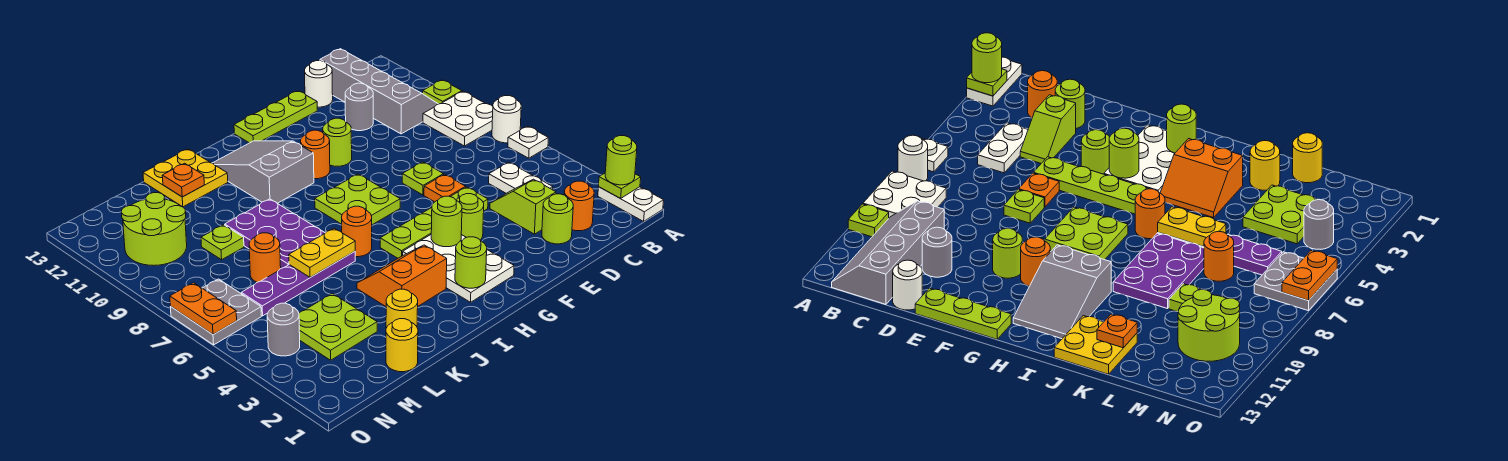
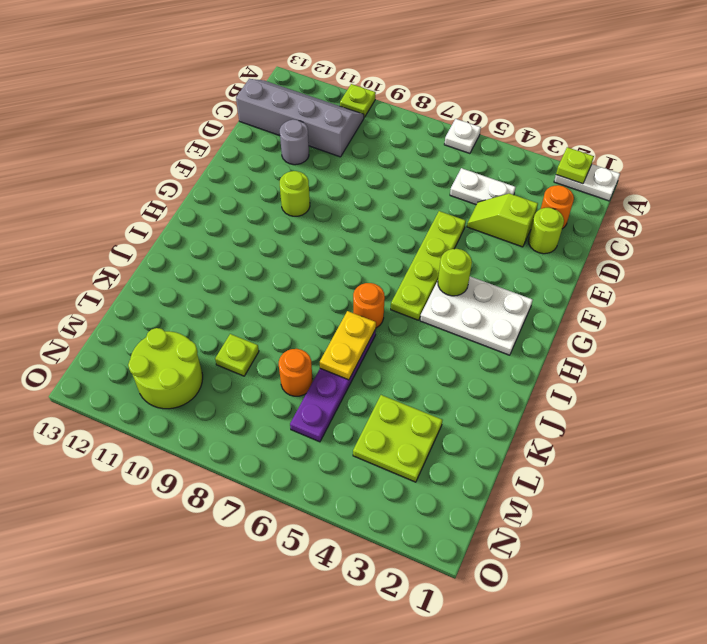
none -> white 1x1 round brick [492,96,521,143]
none -> white 2x2 plate [423,91,493,146]
none -> white 1x1 round brick [305,61,333,107]
none -> orange 1x1 plate [424,174,466,202]

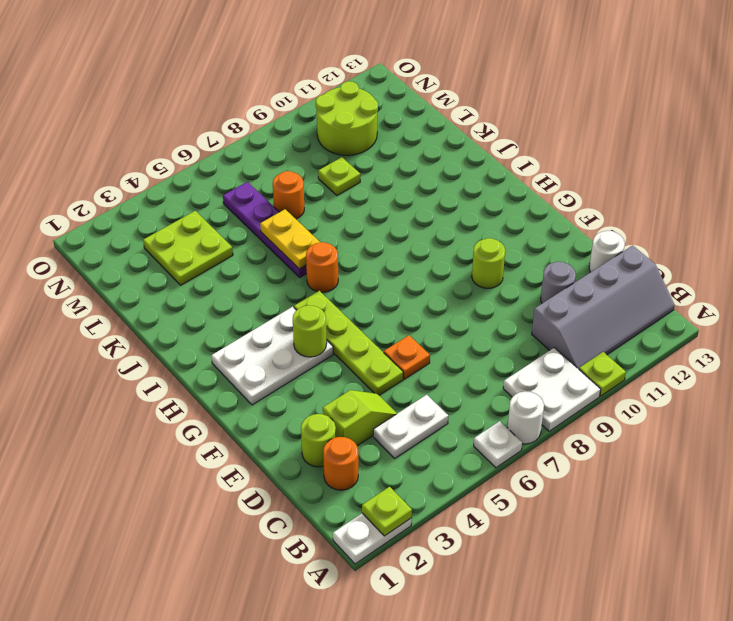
none -> lime 1x1 plate [402,162,444,195]
none -> lime 1x3 plate [234,91,317,143]
none -> lime 1x1 round brick [456,194,484,240]
none -> lime 2x2 plate [315,174,400,225]

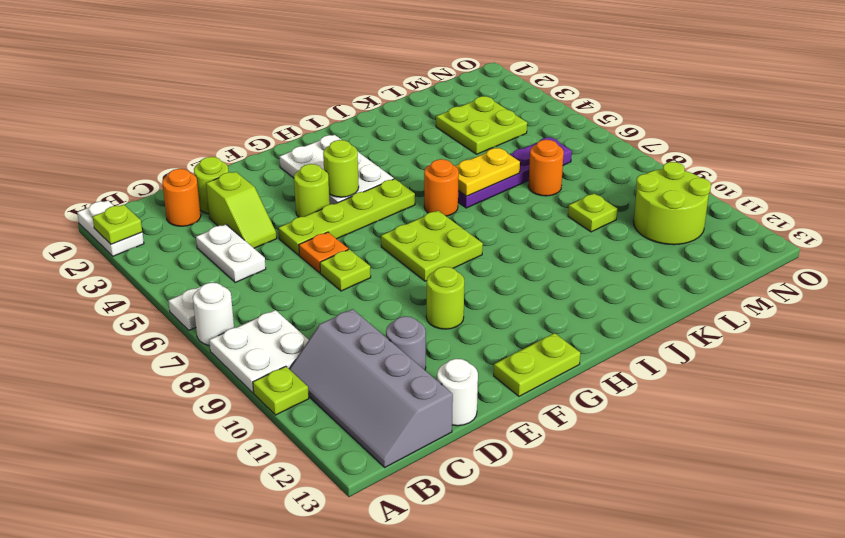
lime 1x2 plate [494,333,580,396] -> lime 1x3 plate [234,91,317,143]
none -> orange 1x1 round brick [301,130,330,179]
none -> grey 2x3 slope [213,141,314,203]
none -> orange 2x2 slope [357,245,447,307]
none -> purple 2x3 plate [225,199,325,268]

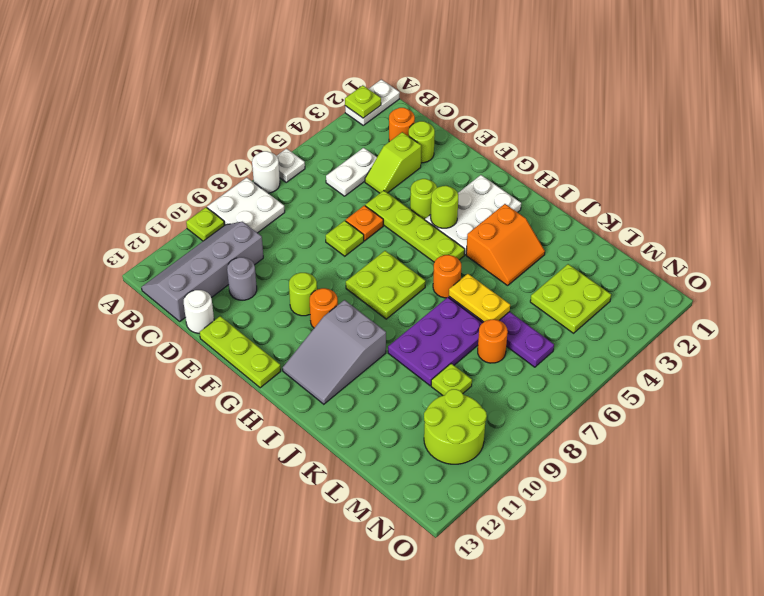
orange 2x2 slope [466,204,545,286] -> orange 2x2 slope turned to [357,245,447,307]
none -> yellow 2x2 plate [143,149,228,207]
none -> yellow 1x1 round brick [386,289,418,328]
none -> yellow 1x1 round brick [386,319,418,372]
none -> grey 1x1 round brick [267,303,300,356]

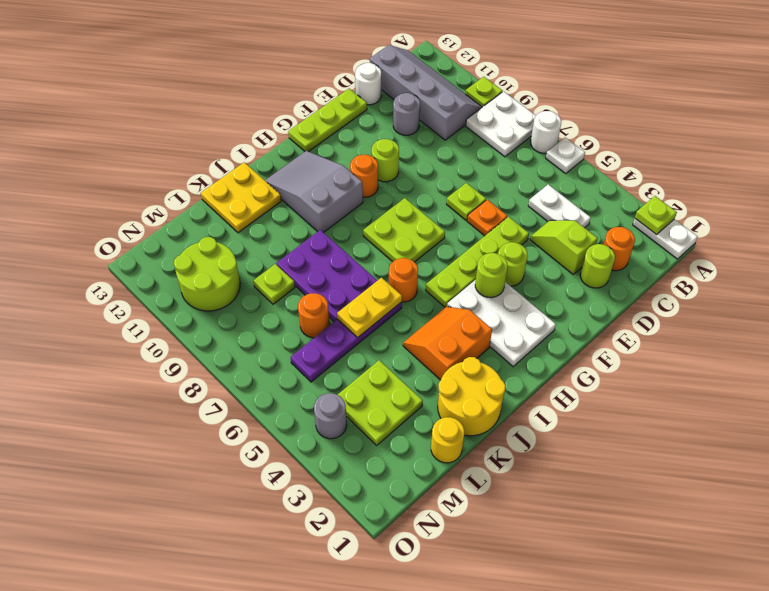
yellow 2x2 round brick [438,357,505,436] -> yellow 1x1 round brick [386,289,418,328]
none -> grey 2x2 plate [171,279,261,345]
none -> lime 1x1 round brick [455,237,487,288]
none -> orange 1x1 plate [162,163,204,197]
none -> orange 1x2 plate [170,283,237,335]

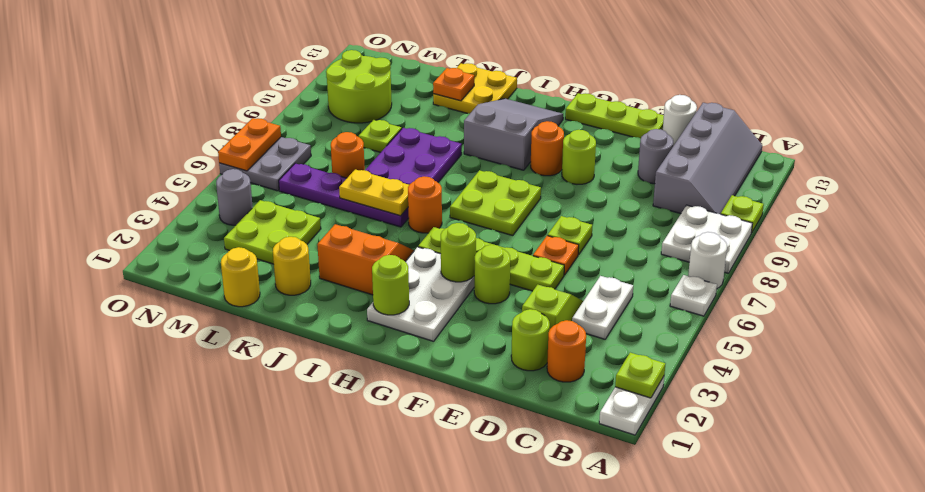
none -> lime 1x1 round brick [605,136,637,185]

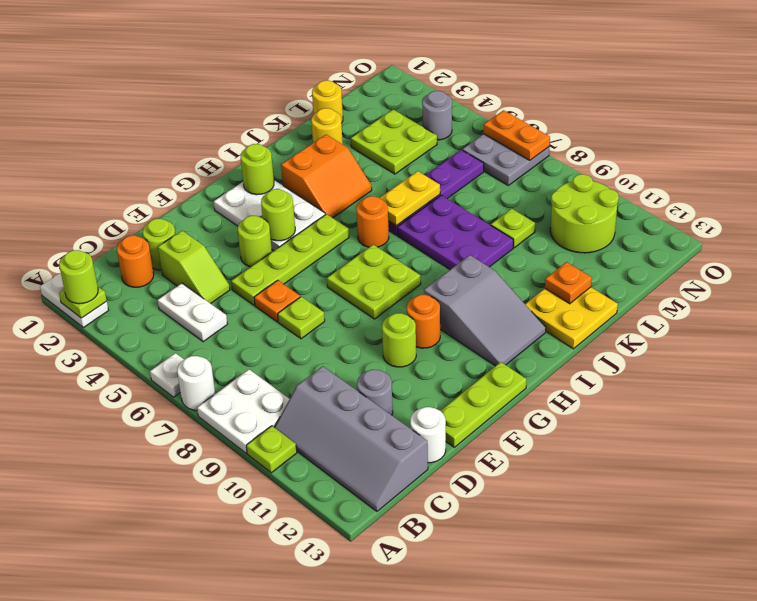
none -> orange 1x1 round brick [249,233,281,282]

